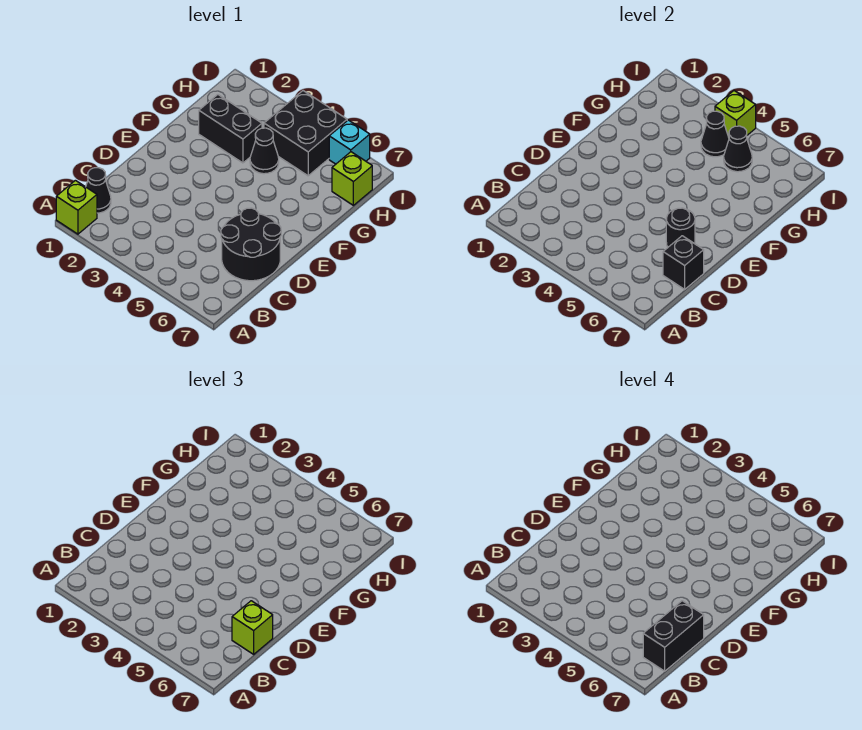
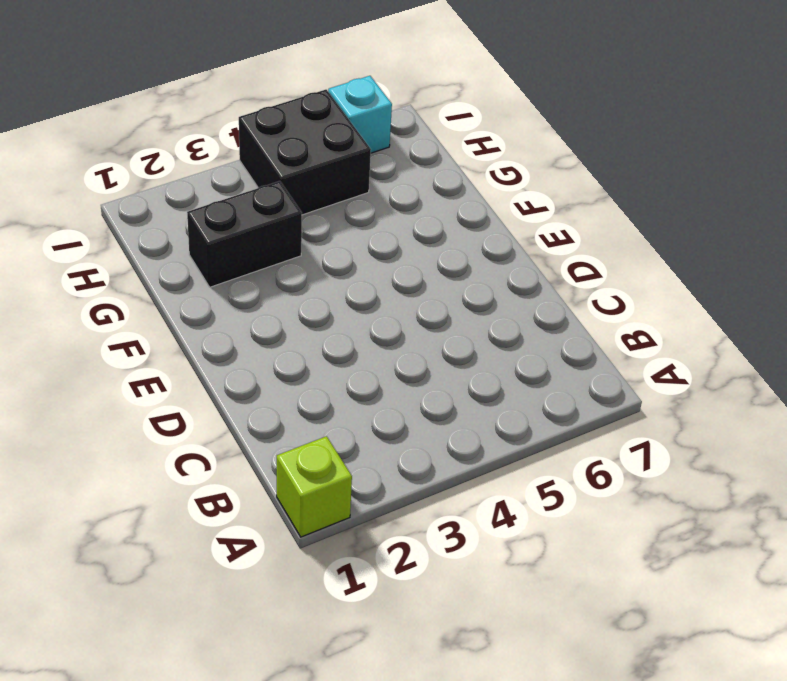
none -> black 1x1 cone [86,168,111,213]
none -> black 2x2 round brick [221,208,281,281]
none -> black 1x1 cone [250,128,279,174]

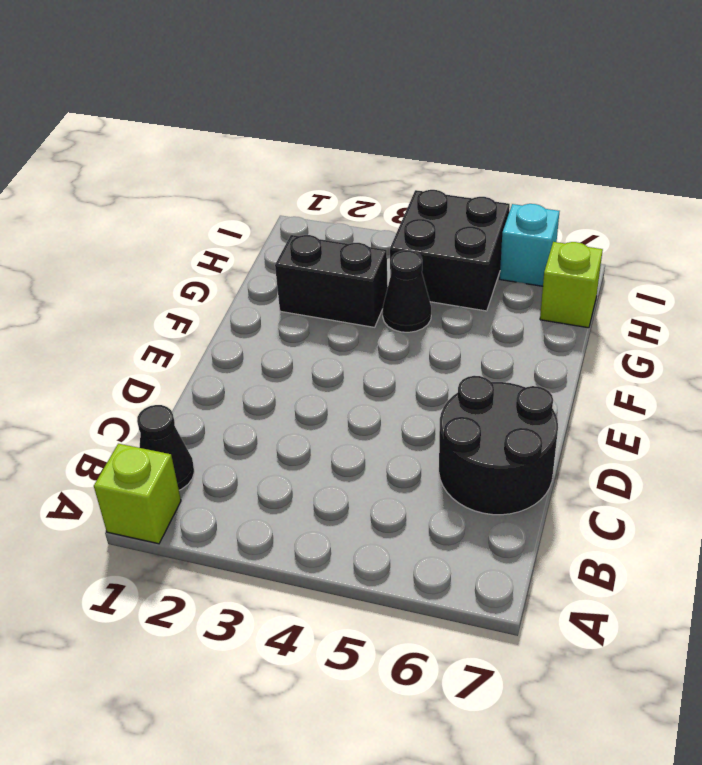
none -> black 1x1 brick [663,236,704,289]
none -> black 1x1 round brick [666,208,695,247]
none -> black 1x1 cone [701,111,729,157]

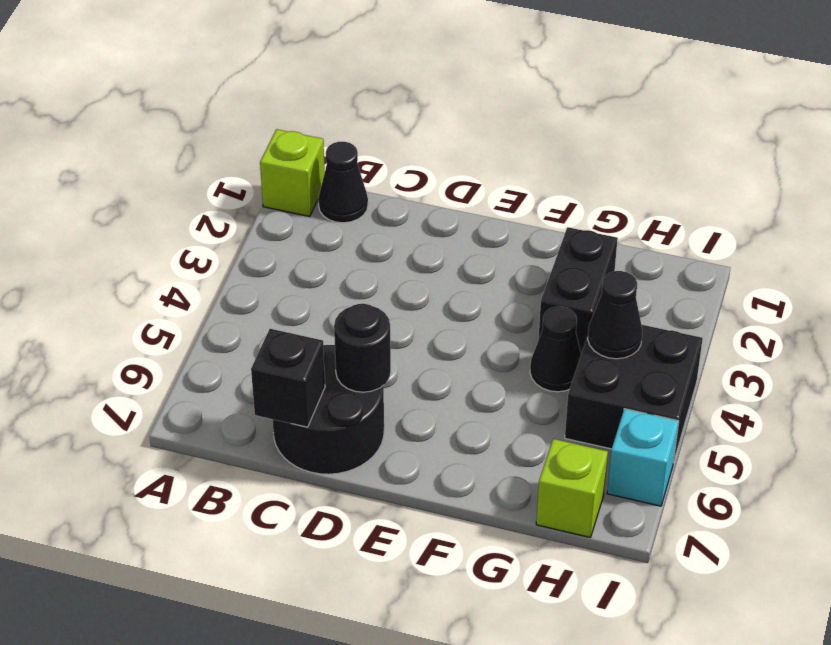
none -> black 1x1 cone [724,126,752,172]
none -> lime 1x1 brick [715,91,756,137]
none -> lime 1x1 brick [232,601,273,654]

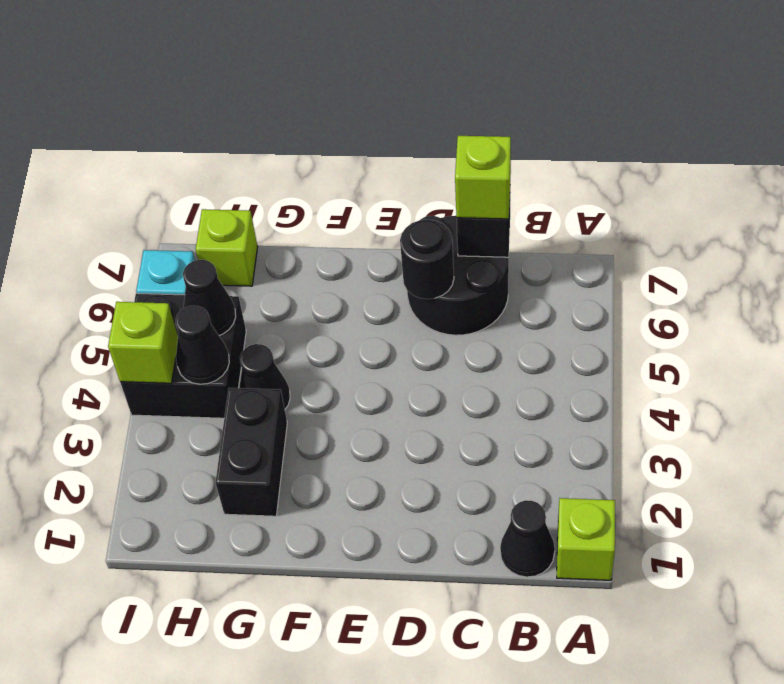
none -> black 1x2 brick [643,601,704,671]

